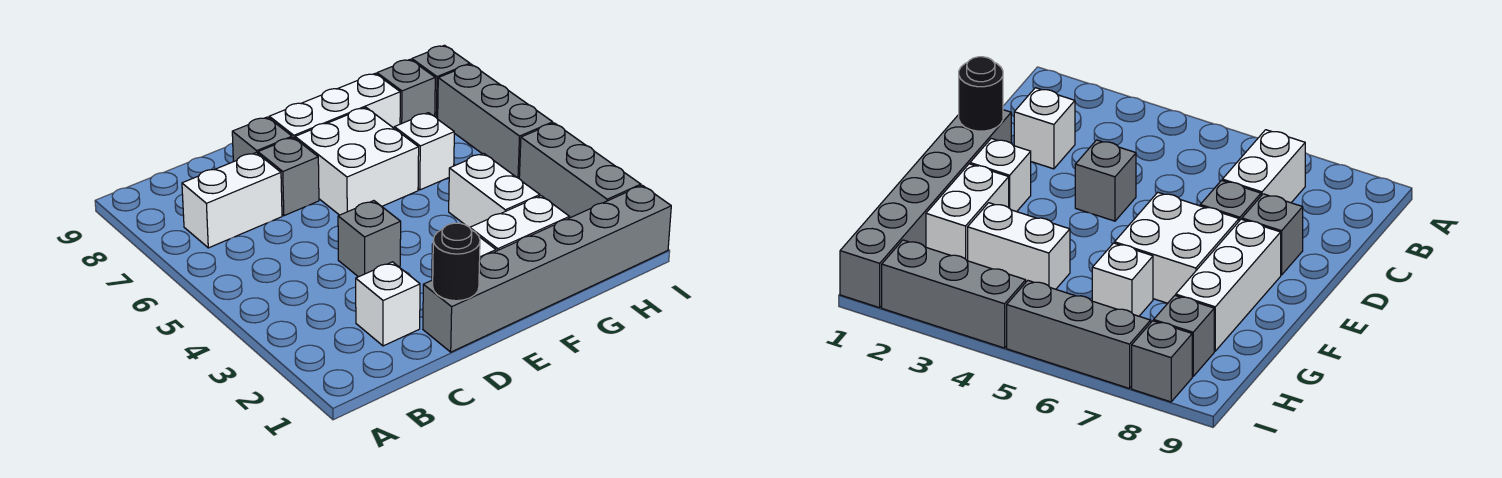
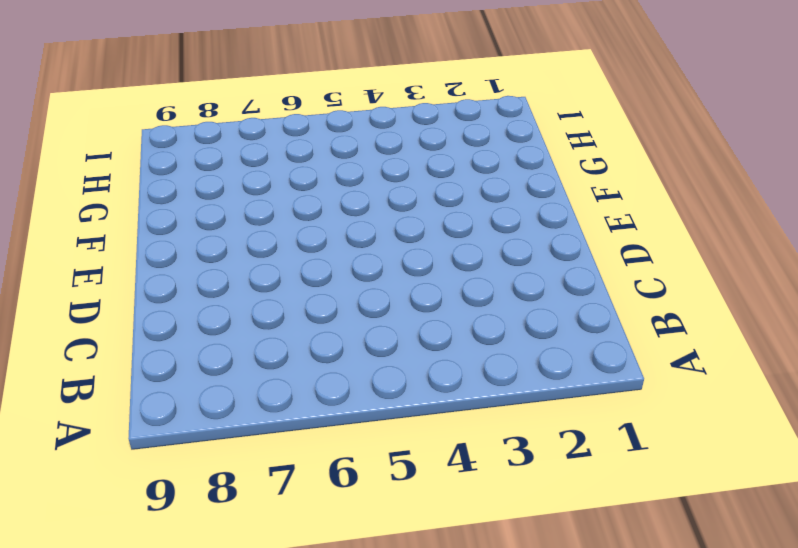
none -> white 1x2 brick [182,153,282,248]
none -> white 1x1 brick [356,262,420,346]
none -> grey 1x6 brick [423,185,671,352]

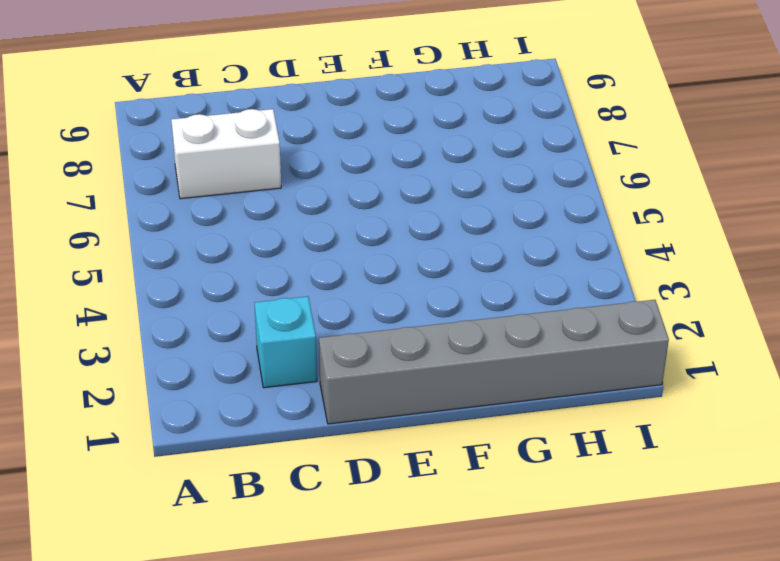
cyan 1x1 brick [255,296,317,388] -> white 1x1 brick [356,262,420,346]
none -> grey 1x1 brick [338,201,401,277]
none -> grey 1x1 brick [258,137,319,216]
none -> grey 1x1 brick [232,117,292,162]

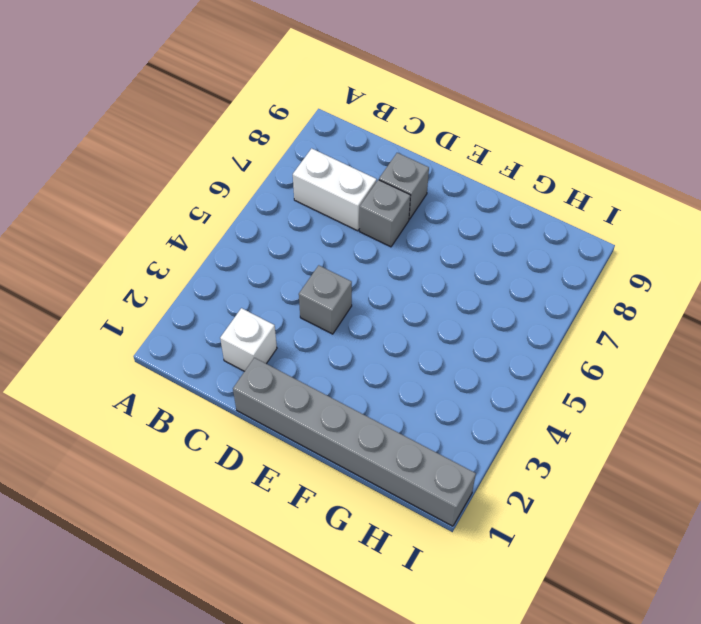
none -> white 1x1 brick [970,139,1031,212]
none -> white 2x2 brick [295,108,419,215]
none -> white 1x3 brick [269,73,400,138]

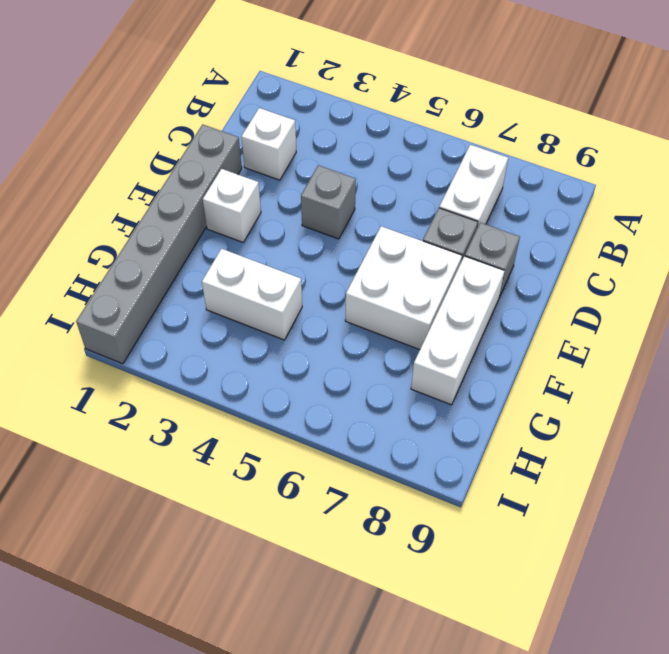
none -> white 1x2 brick [470,196,569,251]
none -> white 1x1 brick [394,113,454,190]
none -> grey 1x1 brick [377,59,435,124]

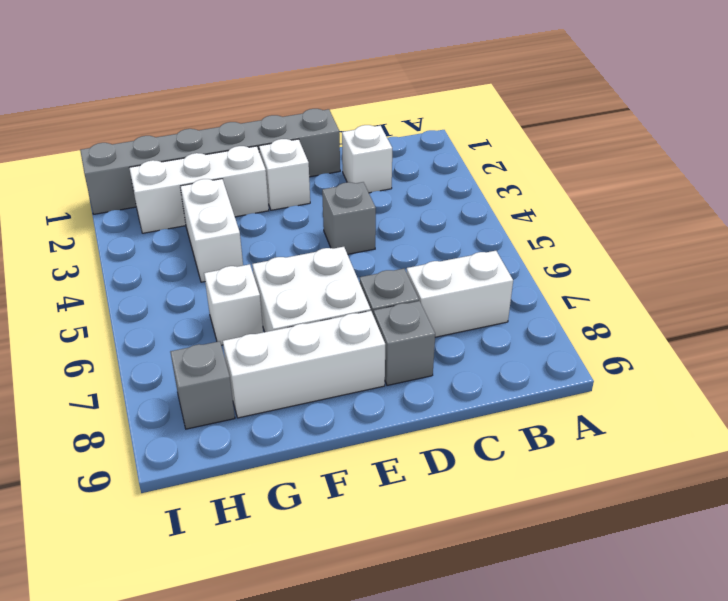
white 1x3 brick [129,146,269,233] -> white 1x2 brick [470,196,569,251]
none -> grey 1x3 brick [519,123,641,218]
none -> grey 1x3 brick [438,64,553,178]
none -> grey 1x1 brick [412,45,470,119]

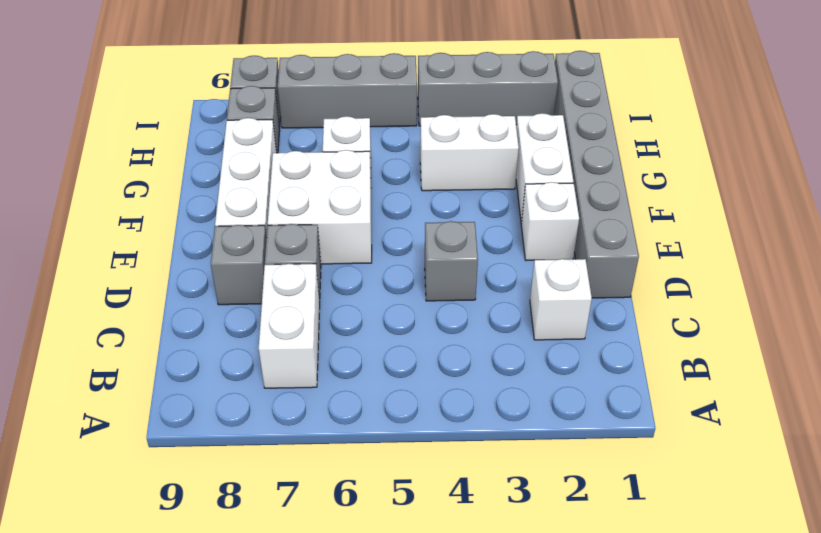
none -> black 1x1 round brick [433,223,480,301]

